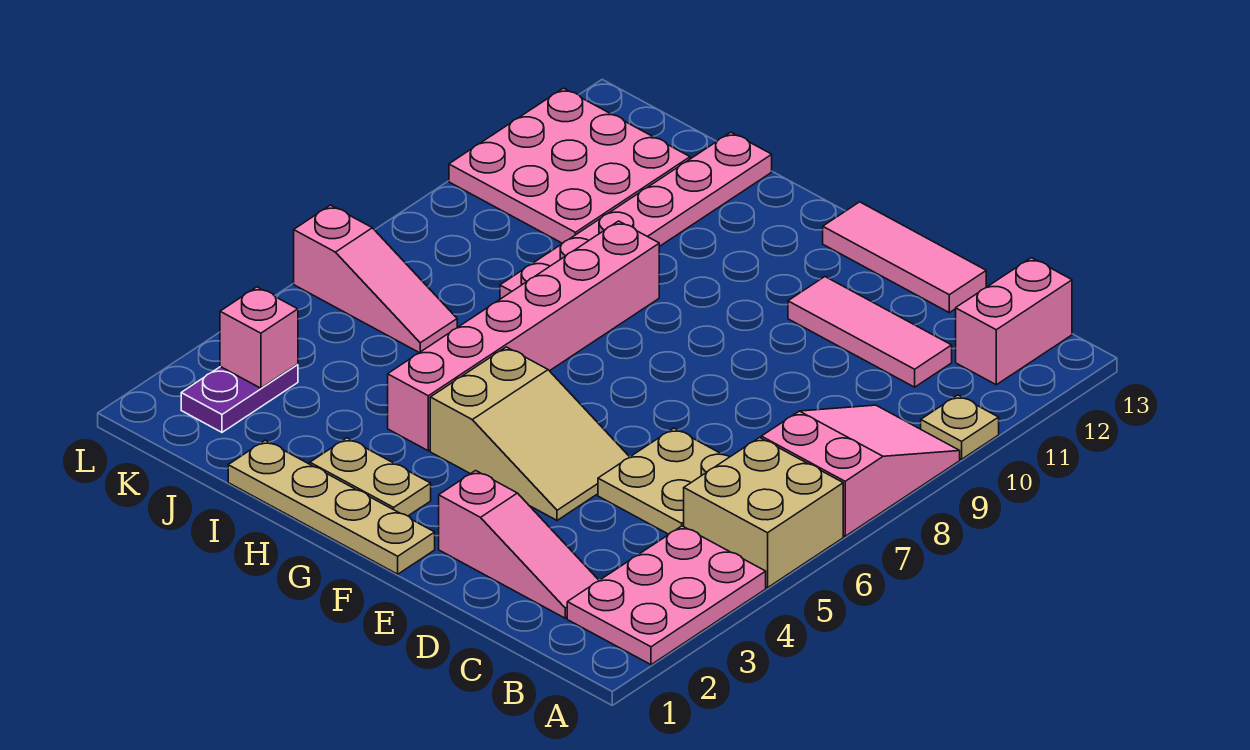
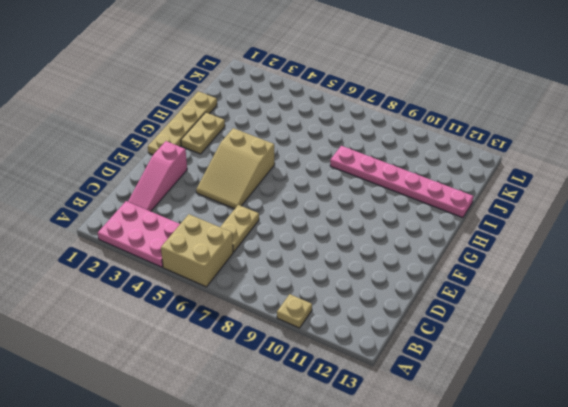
tan 1x2 plate [221,205,259,252] -> tan 2x2 plate [598,428,729,534]
none -> pink 2x3 slope [761,405,960,536]
none -> pink 1x2 brick [956,258,1072,385]
none -> pink 1x3 tile [788,277,952,387]

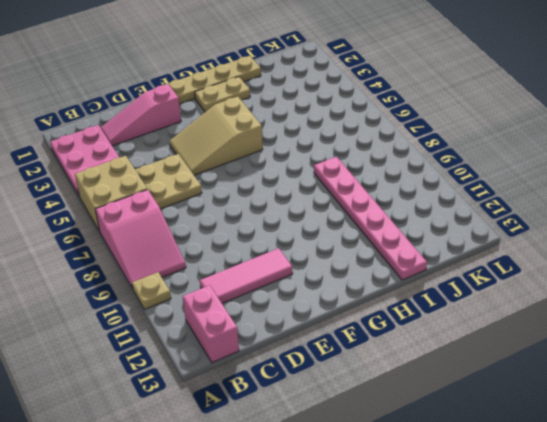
none -> pink 1x3 tile [823,202,986,313]
none -> pink 1x6 brick [388,221,659,451]
none -> pink 1x3 slope [294,205,457,353]

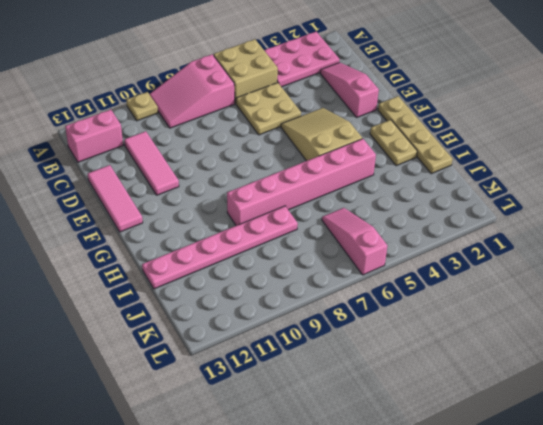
none -> pink 3x3 plate [449,88,690,243]
none -> purple 1x2 plate [181,364,298,432]
none -> pink 1x1 brick [220,287,298,388]

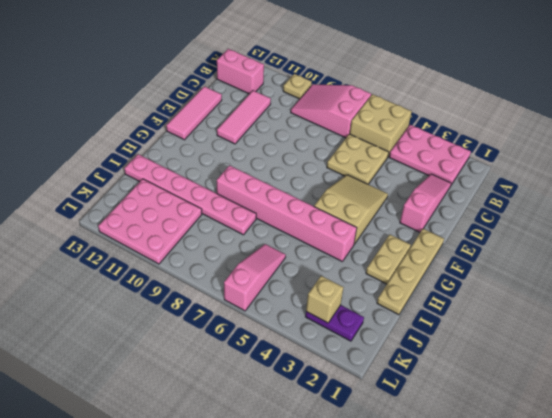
tan 1x1 brick [306,276,344,323] -> pink 1x1 brick [220,287,298,388]

